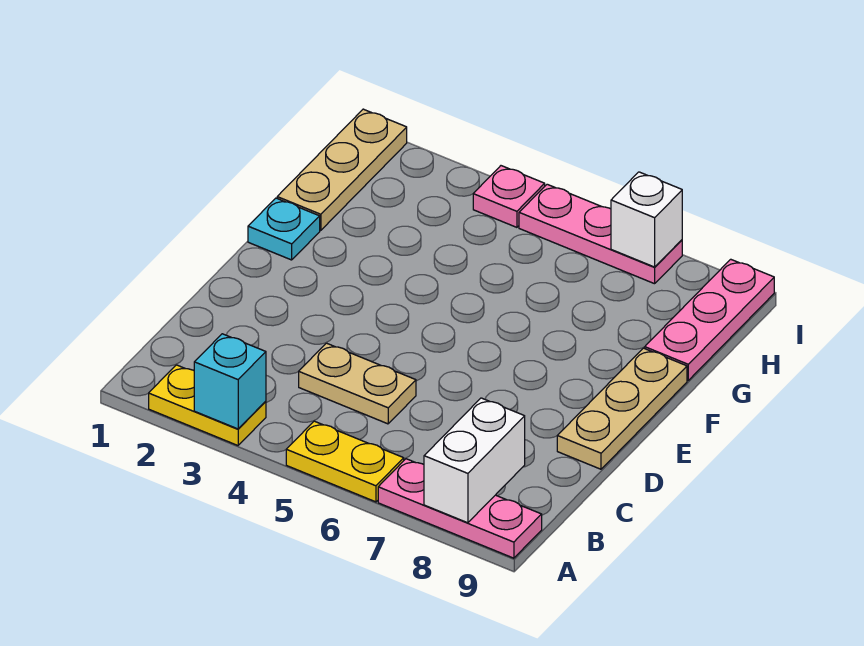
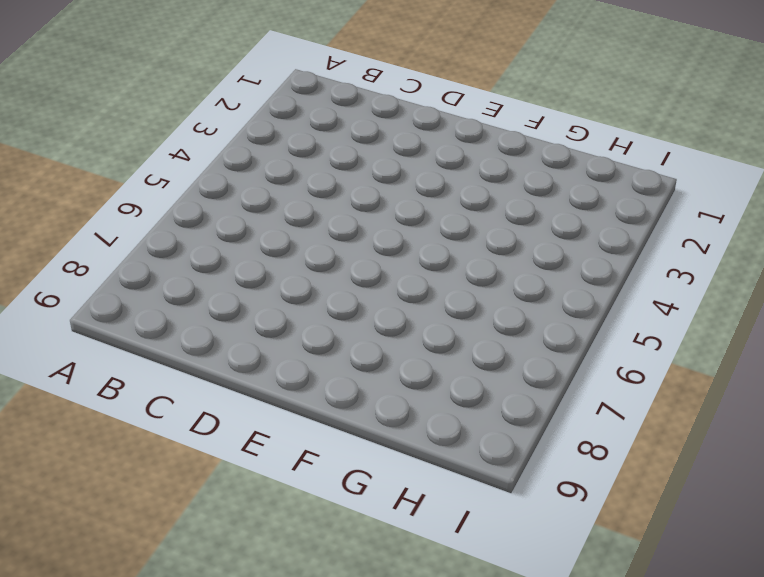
none -> yellow 1x2 plate [149,365,266,445]
none -> yellow 1x2 plate [286,421,404,502]
none -> pink 1x3 plate [378,459,542,558]

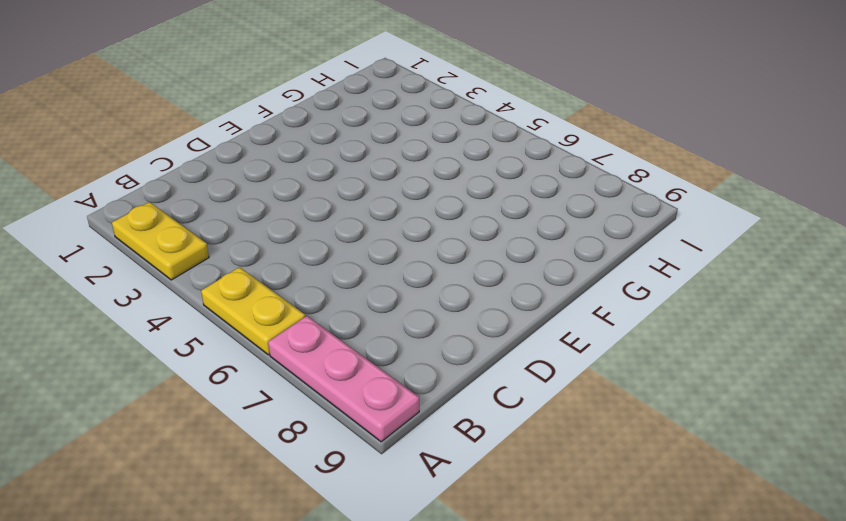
none -> tan 1x2 plate [299,343,416,424]
none -> tan 1x3 plate [557,348,687,469]
none -> cyan 1x1 plate [248,198,320,260]

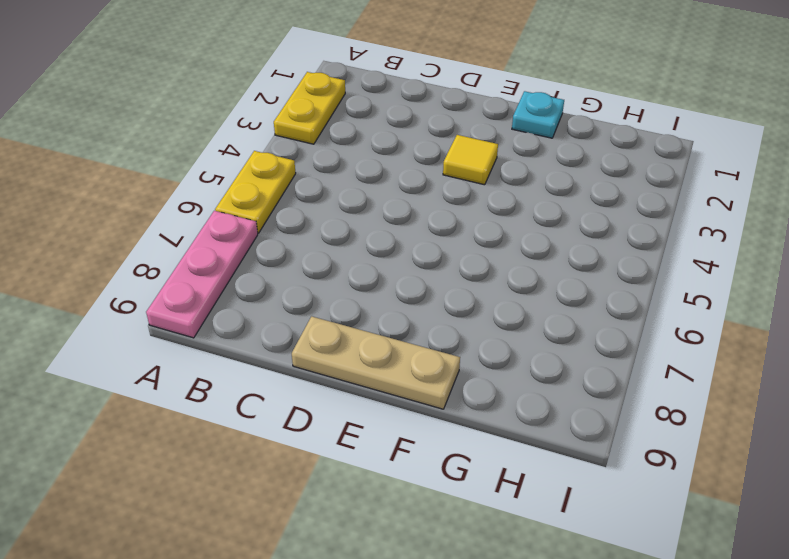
yellow 1x1 tile [443,135,498,185] -> none
none -> tan 1x2 plate [299,343,416,424]
none -> tan 1x3 plate [277,109,407,230]
none -> pink 1x3 plate [645,259,774,380]

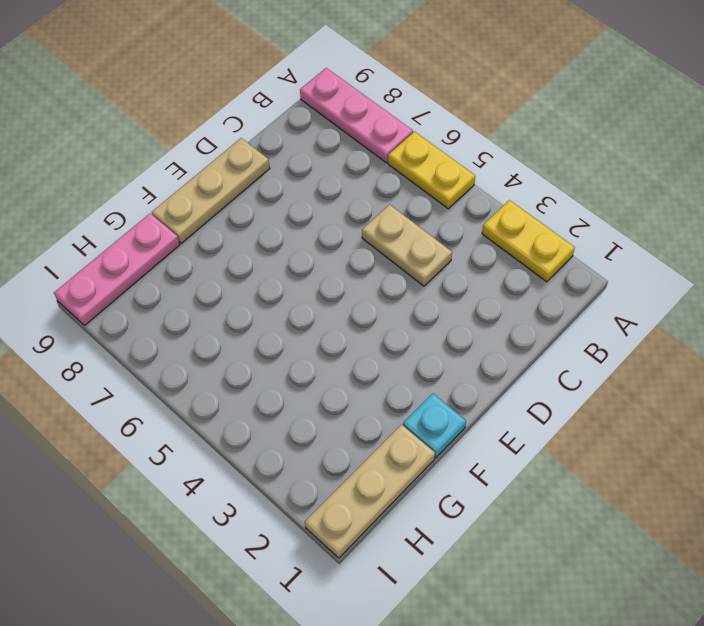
none -> pink 1x1 plate [473,166,545,227]
none -> pink 1x3 plate [519,184,682,284]
none -> cyan 1x1 brick [194,334,266,429]

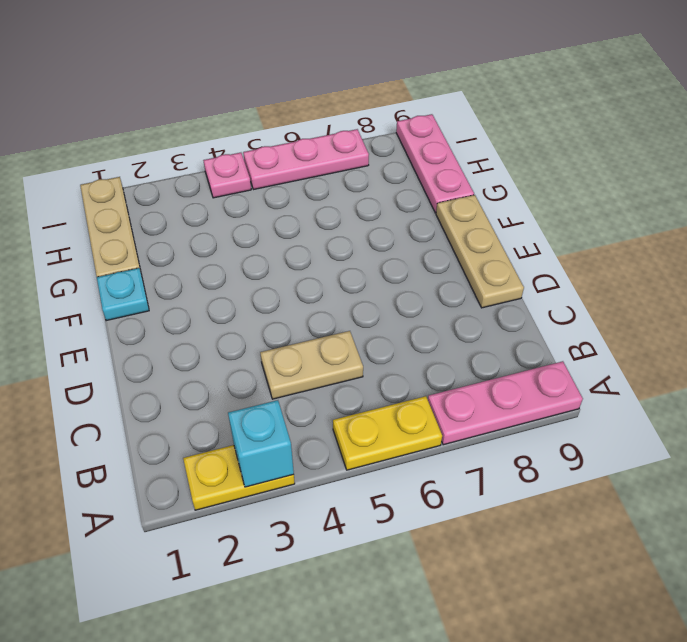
none -> white 1x2 brick [424,398,525,523]
none -> white 1x1 brick [611,172,682,267]

